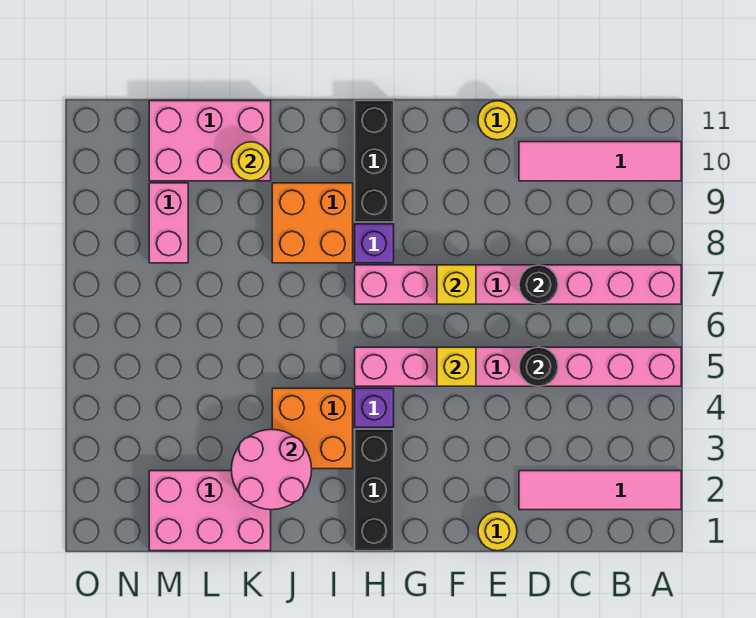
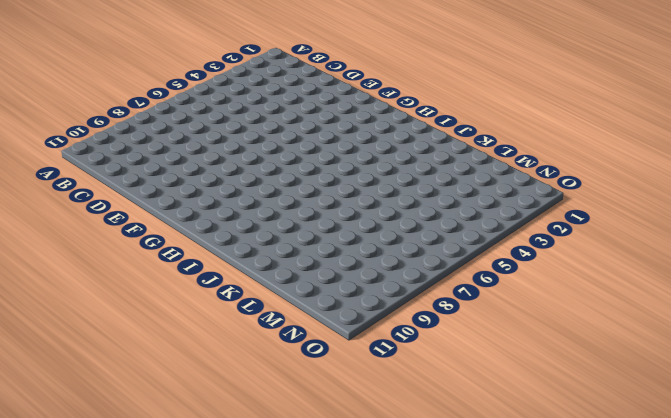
none -> pink 1x4 tile [519,471,681,510]
none -> pink 1x8 brick [355,347,681,386]
none -> pink 1x8 brick [355,265,681,304]

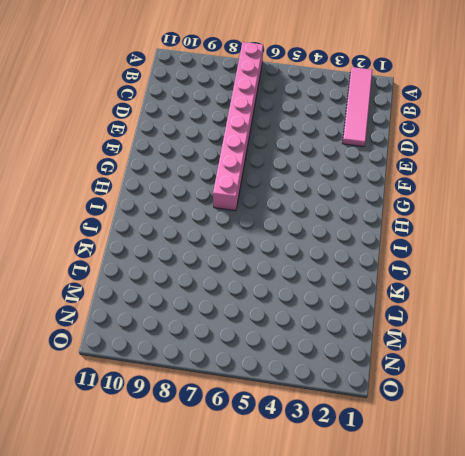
none -> pink 1x8 brick [355,347,681,386]
none -> pink 1x4 tile [519,142,681,181]
none -> yellow 1x1 round brick [478,512,517,551]

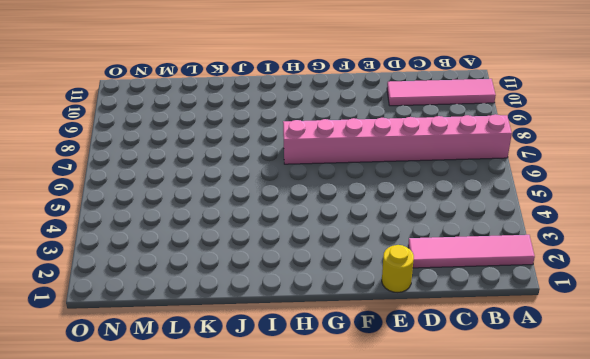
none -> pink 1x8 brick [355,347,681,386]
none -> yellow 1x1 round brick [478,101,517,140]
none -> black 1x3 brick [355,429,394,551]

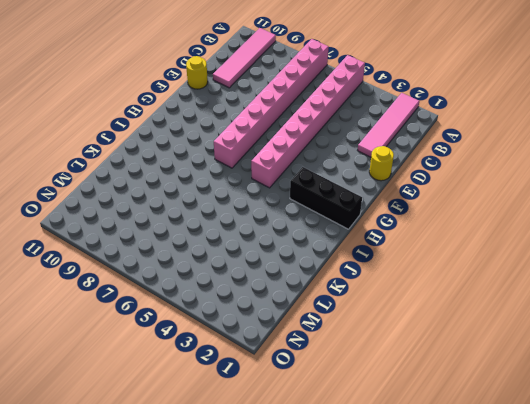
none -> purple 1x1 brick [355,388,394,427]
none -> purple 1x1 brick [355,224,394,263]
none -> black 1x3 brick [355,101,394,222]

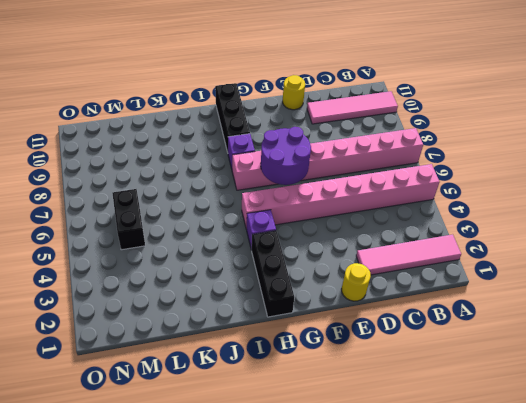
purple 2x2 round brick [261,127,311,185] -> yellow 1x1 brick [437,265,476,304]
black 1x2 brick [112,189,145,250] -> none
none -> orange 2x2 brick [272,388,353,469]
none -> orange 2x2 brick [272,183,353,263]
none -> pink 2x3 brick [149,471,271,551]

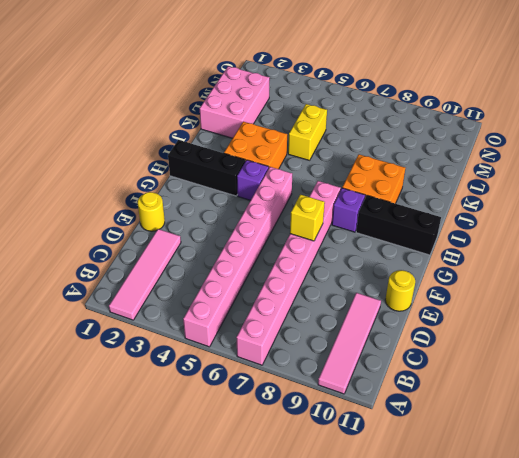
yellow 1x2 brick [288,104,327,160] -> none
none -> pink 2x3 brick [149,101,271,181]
none -> pink 1x2 brick [149,183,188,263]
none -> black 1x1 round brick [519,347,558,386]

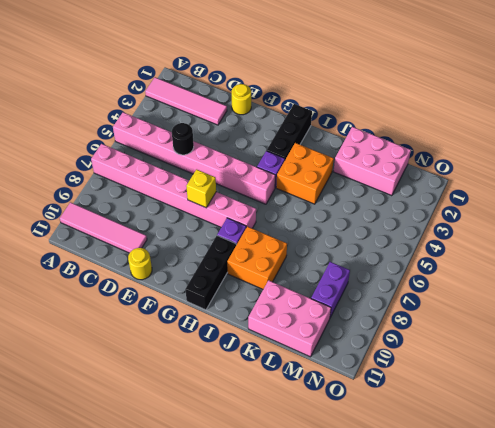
purple 1x2 brick [311,262,350,318] -> pink 1x2 brick [149,183,188,263]
none -> black 1x1 round brick [519,265,558,304]
none -> yellow 1x1 brick [437,347,476,386]
none -> pink 2x2 round brick [231,429,312,510]

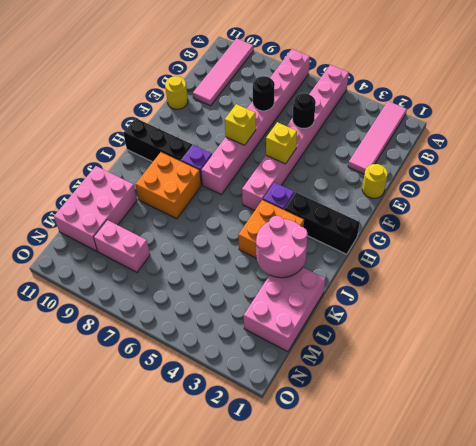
none -> yellow 1x1 round brick [231,142,271,181]

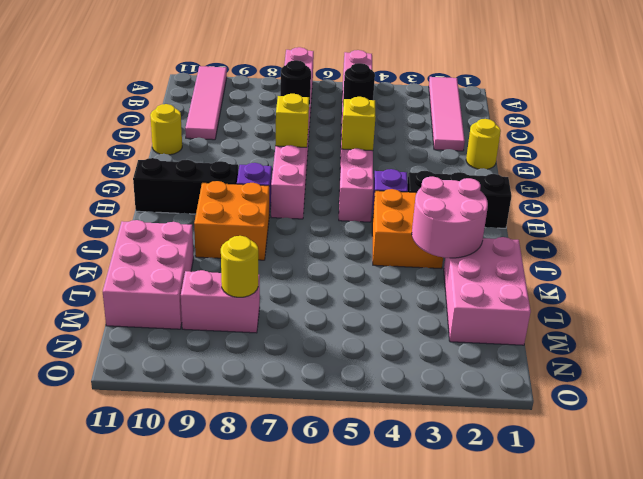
yellow 1x1 round brick [221,236,258,297] -> yellow 1x1 round brick moved to [231,142,271,181]

